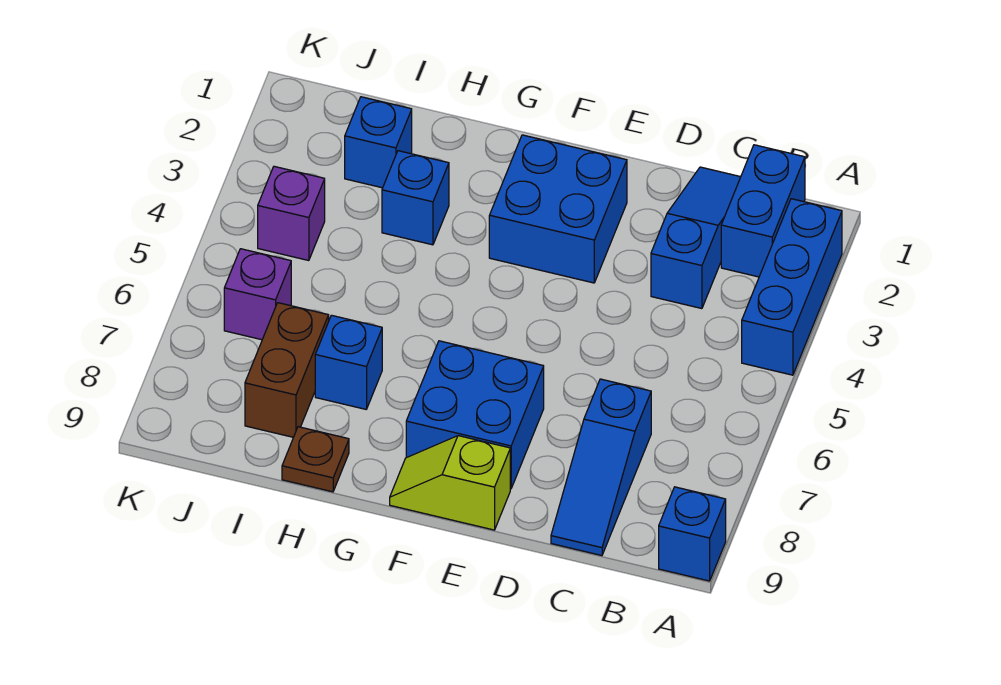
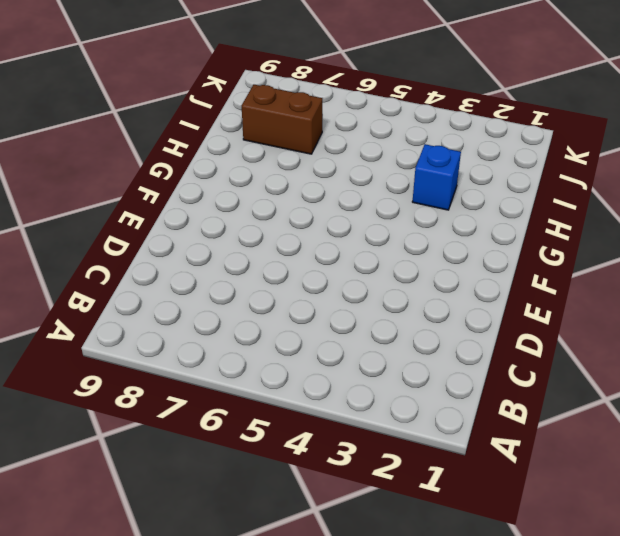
none -> blue 1x3 brick [742,199,842,375]
none -> blue 1x1 brick [659,487,726,581]
none -> blue 1x2 brick [721,145,805,277]

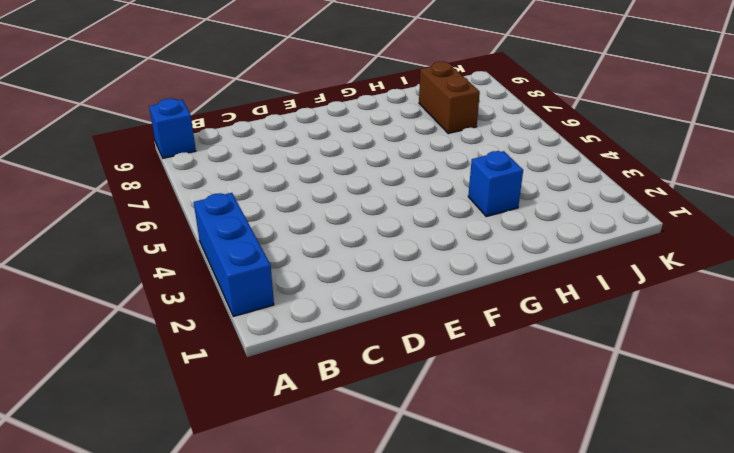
none -> blue 1x2 brick [721,145,805,277]
none -> blue 1x3 slope [651,167,740,309]
none -> blue 1x3 slope [551,379,651,556]

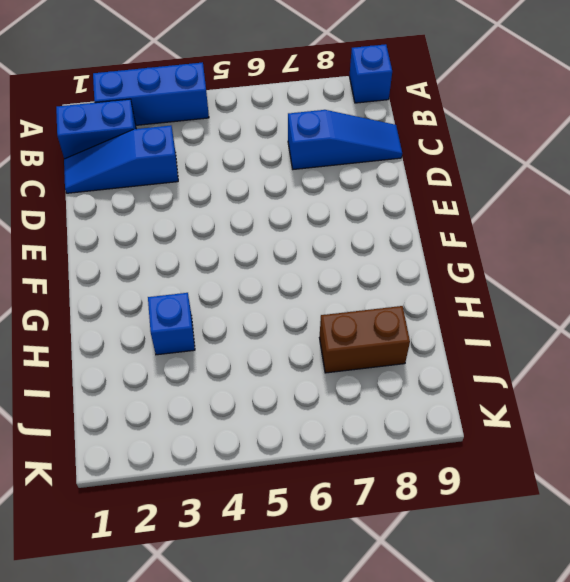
none -> blue 2x2 brick [489,135,627,283]
none -> blue 2x2 brick [406,341,544,489]
none -> lime 1x2 slope [390,436,510,530]

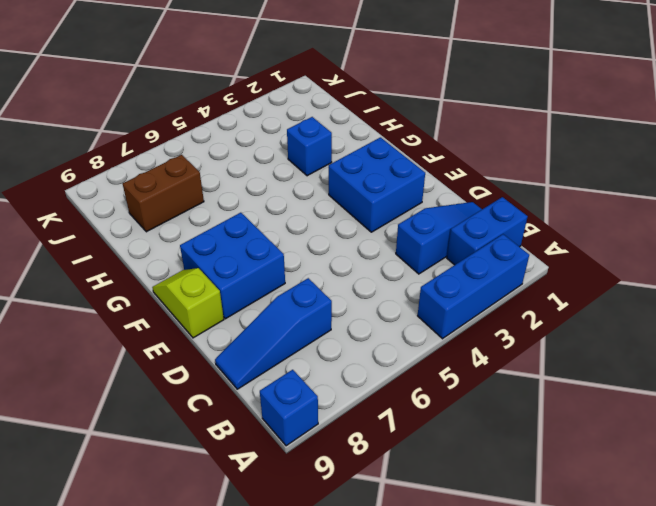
none -> blue 1x1 brick [315,315,382,409]
none -> brown 1x1 plate [282,427,349,492]
none -> blue 1x1 brick [345,97,412,188]

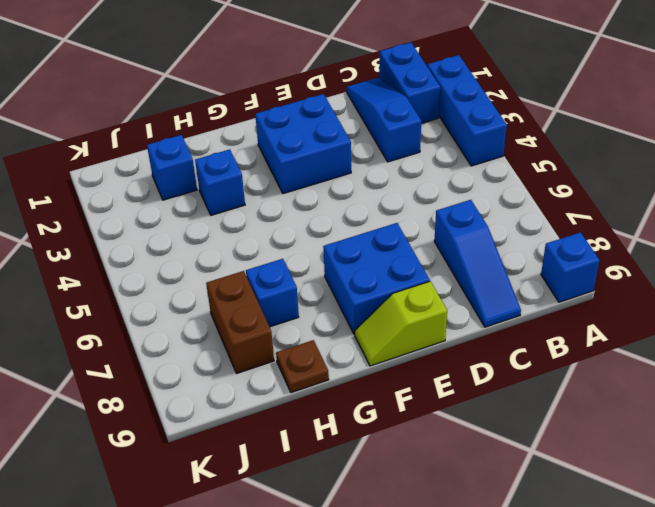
none -> purple 1x1 brick [258,166,325,261]
none -> purple 1x1 brick [224,249,291,340]

